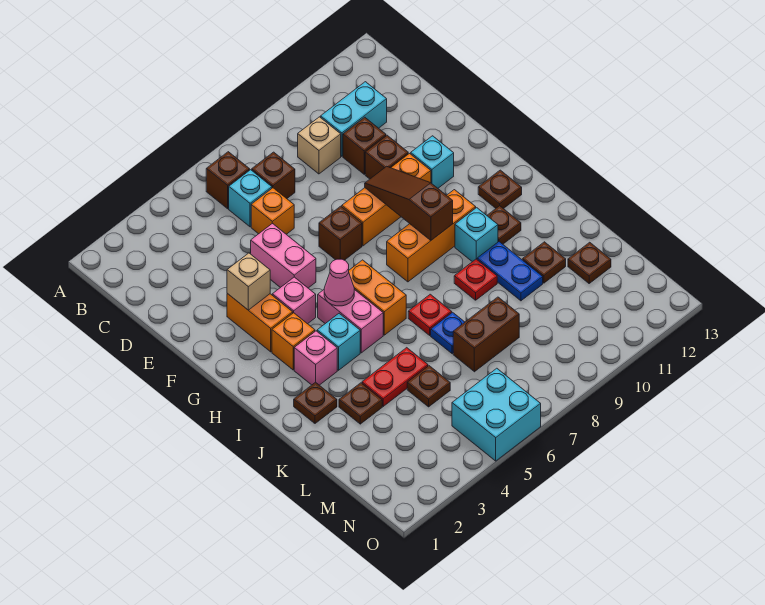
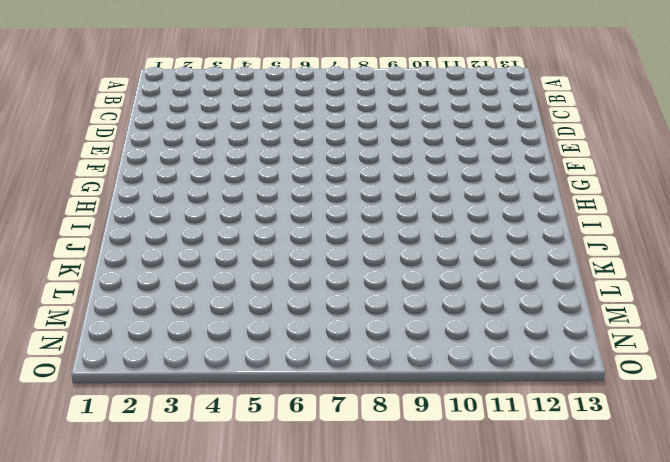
none -> brown 1x1 brick [206,152,250,209]
none -> cyan 1x1 brick [229,170,272,227]
none -> brown 1x1 brick [252,152,295,199]
none -> tan 1x1 brick [298,117,341,174]

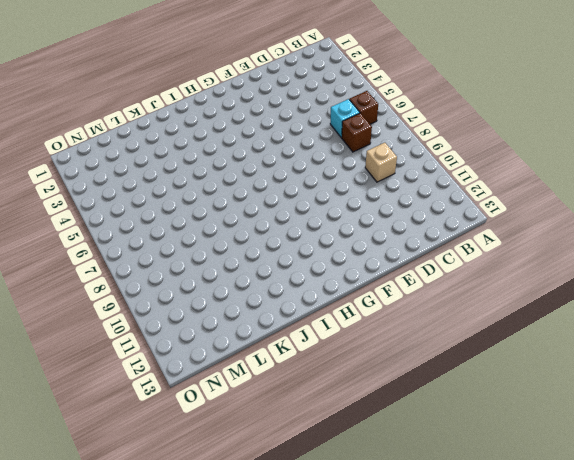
none -> cyan 1x2 brick [321,82,387,156]
none -> orange 1x1 brick [251,188,294,234]
none -> brown 1x1 brick [343,117,386,174]
none -> pink 1x2 brick [251,223,316,288]

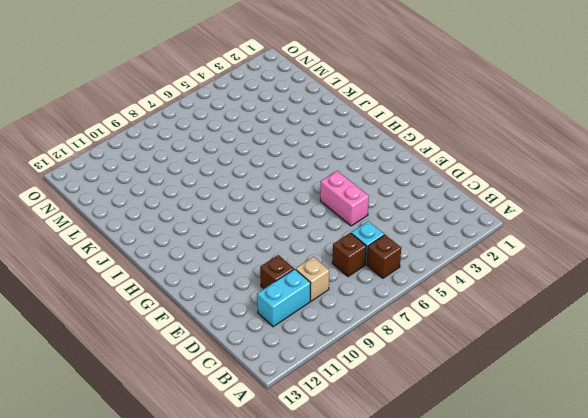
none -> orange 1x1 brick [251,188,294,234]
none -> brown 1x1 brick [365,135,408,179]
none -> orange 1x2 brick [227,294,293,352]
none -> brown 1x1 brick [319,206,362,260]

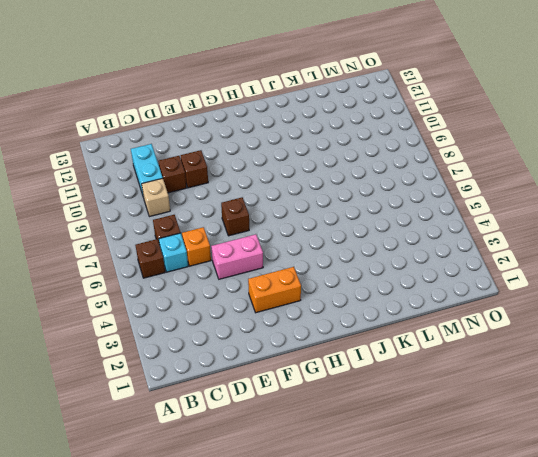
none -> orange 1x3 brick [342,154,431,246]
none -> cyan 1x1 brick [411,136,454,188]
none -> pink 1x1 brick [272,277,316,324]
none -> orange 1x1 brick [272,313,315,370]

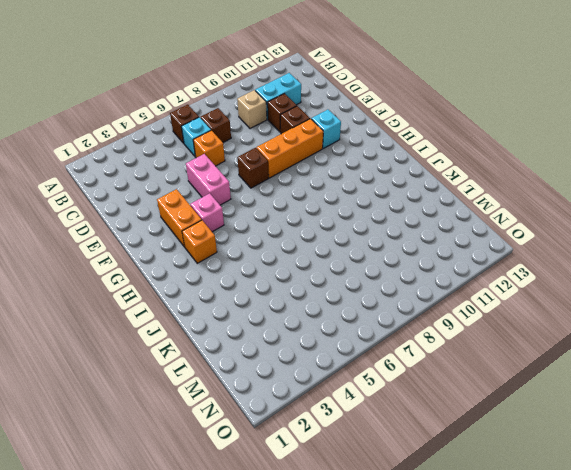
none -> pink 1x2 brick [318,289,383,353]
none -> orange 1x2 brick [349,260,406,335]
none -> orange 1x3 brick [387,190,476,282]
none -> brown 1x1 plate [478,170,522,209]

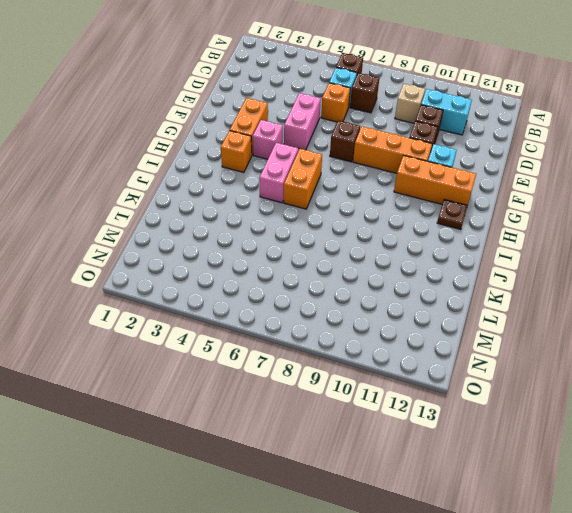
orange 1x3 brick [394,155,476,205] -> orange 1x3 brick moved to [387,190,476,282]
none -> pink 1x1 brick [294,331,337,385]
none -> cyan 1x1 brick [317,313,360,370]
none -> cyan 1x1 brick [455,208,498,262]
none -> brown 1x1 plate [487,206,521,244]

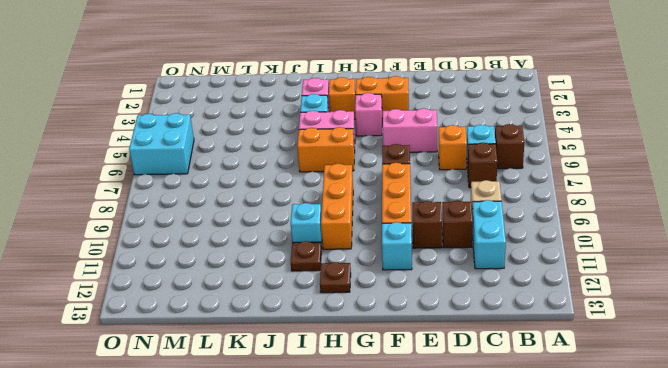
none -> brown 1x1 plate [294,382,337,423]
none -> red 1x1 plate [408,294,452,335]
none -> red 1x1 plate [454,259,497,300]
none -> blue 1x2 plate [477,242,543,301]

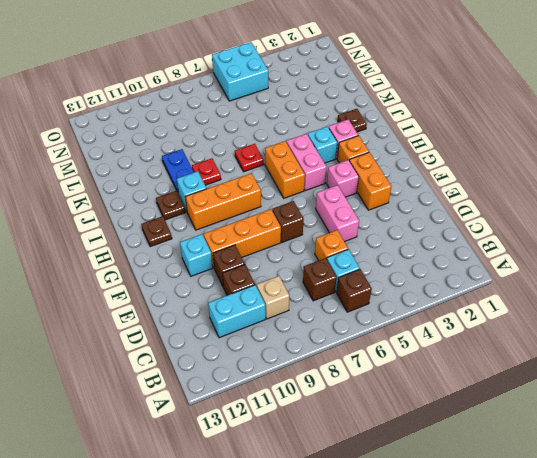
none -> brown 1x1 plate [339,383,382,424]
none -> red 1x2 plate [362,348,428,406]
none -> blue 1x1 plate [431,312,465,354]
none -> brown 1x1 plate [523,242,566,283]

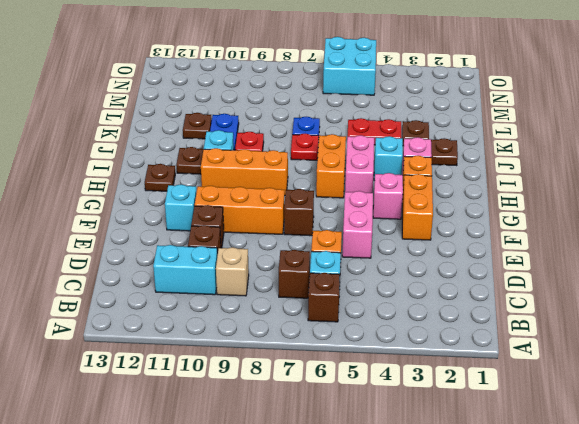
none -> brown 1x1 plate [407,366,450,407]
none -> brown 1x2 brick [453,297,519,372]
none -> brown 1x1 plate [568,242,611,283]
none -> tan 1x1 brick [227,253,270,310]

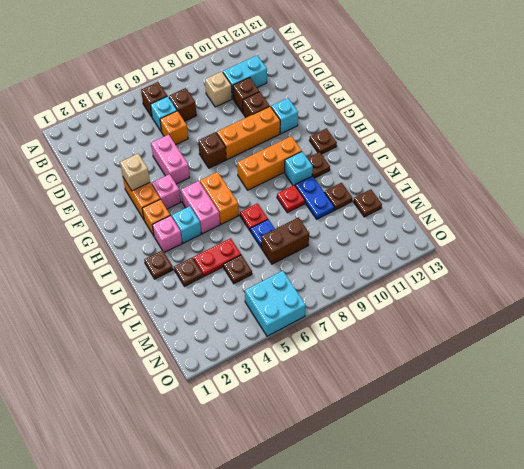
none -> brown 1x3 slope [365,166,453,240]
none -> pink 1x1 cone [324,259,354,306]

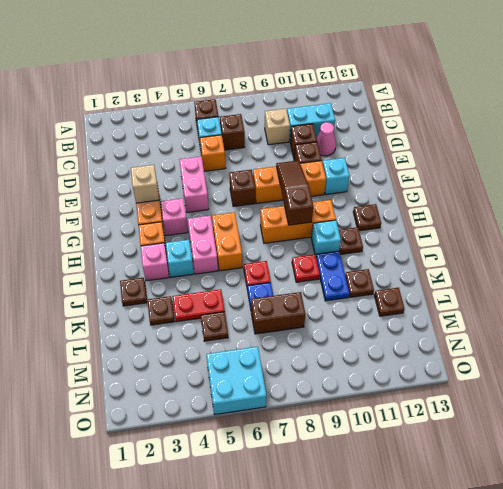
pink 1x1 cone [317,122,336,156] -> pink 1x1 cone moved to [324,259,354,306]

